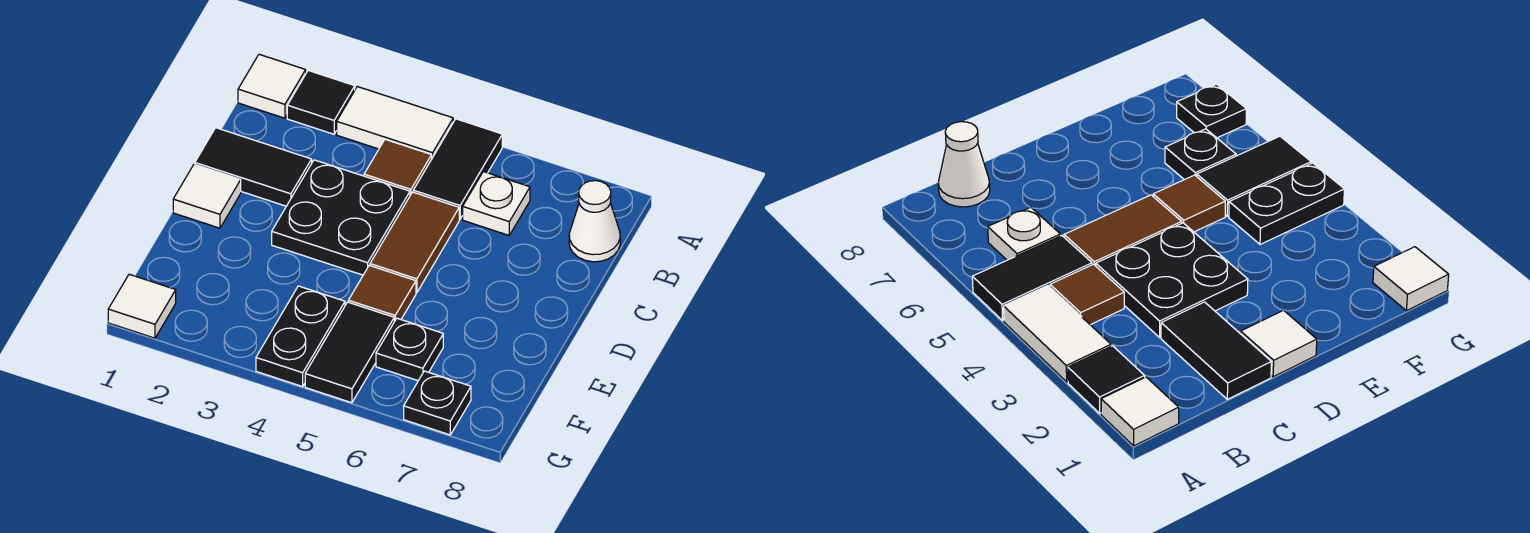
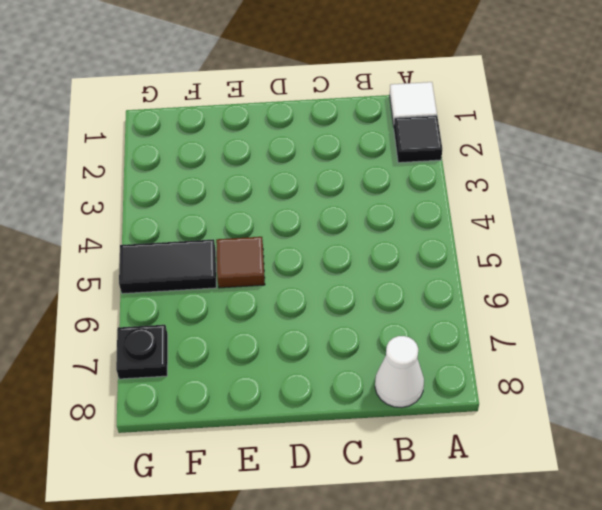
none -> white 1x2 tile [337,87,453,158]
none -> black 1x2 tile [413,119,502,219]
none -> brown 1x1 tile [364,139,432,195]

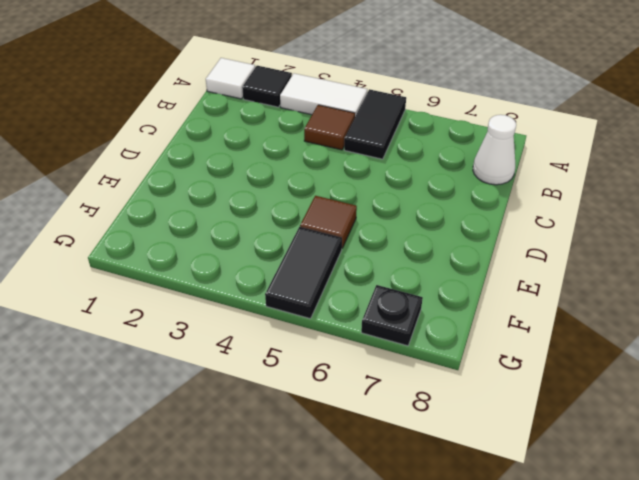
none -> white 1x1 plate [463,172,530,235]
none -> black 1x2 tile [195,128,312,206]
none -> black 2x2 plate [272,160,410,275]

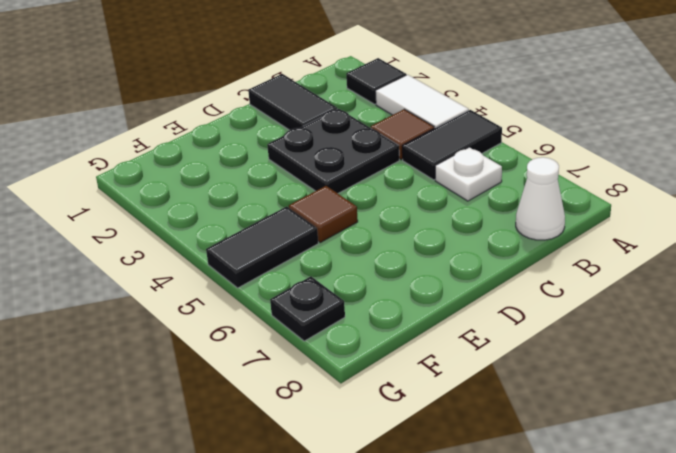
none -> white 1x1 tile [238,54,306,118]
none -> brown 1x2 tile [370,192,459,293]
none -> white 1x1 tile [173,164,241,228]

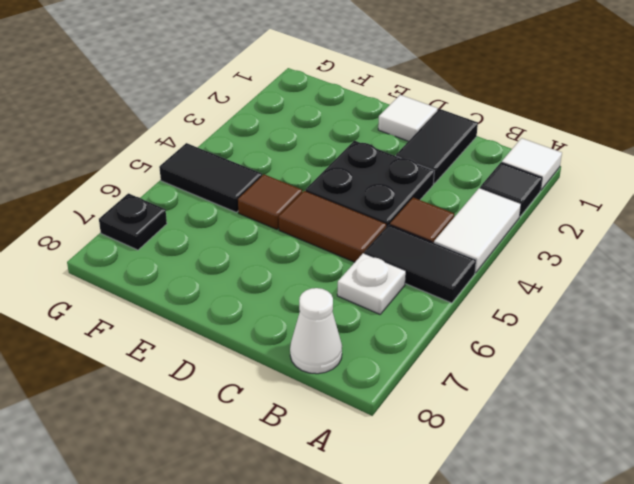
none -> black 1x2 plate [256,286,345,387]
none -> black 1x1 plate [376,318,443,381]
none -> white 1x1 tile [108,274,176,338]

